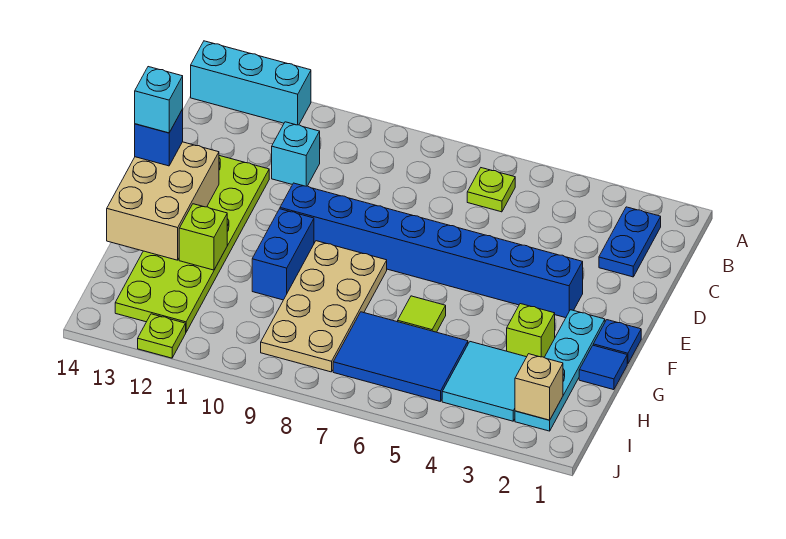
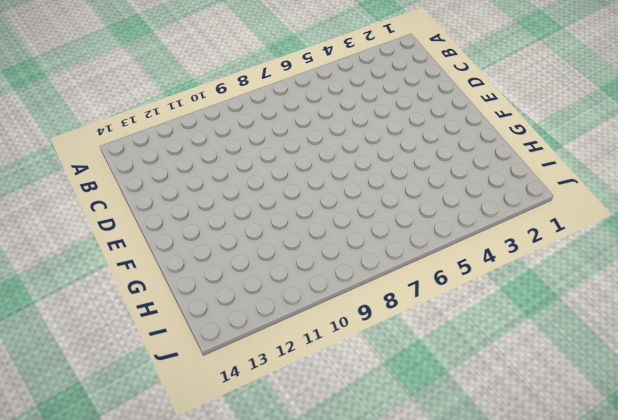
none -> cyan 1x3 brick [191,41,311,125]
none -> blue 1x2 plate [599,207,661,277]
none -> lime 1x1 plate [467,168,515,212]

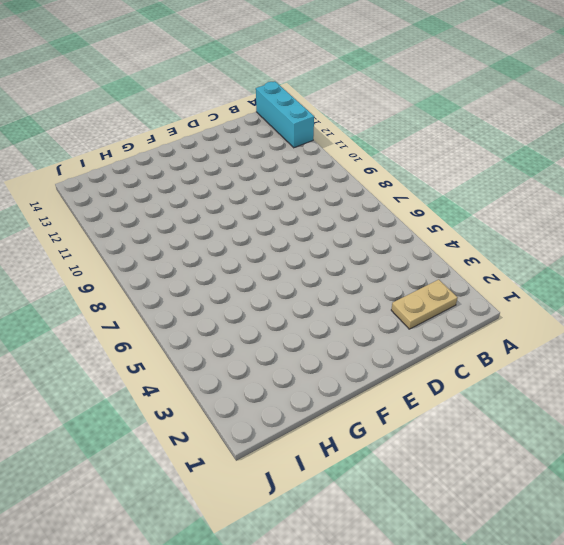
tan 1x2 plate [391,280,458,329] -> blue 1x2 plate [599,207,661,277]
none -> lime 1x1 plate [467,168,515,212]
none -> cyan 1x1 brick [272,122,320,186]
none -> lime 2x6 plate [115,156,269,332]

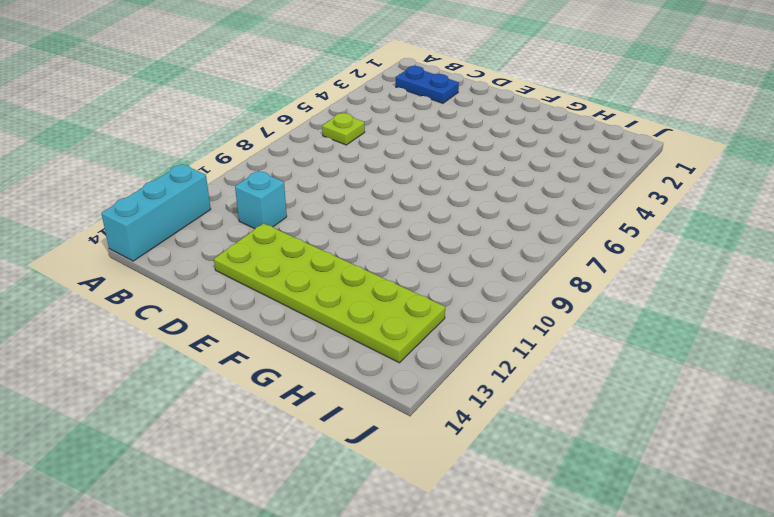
none -> blue 1x8 brick [280,183,583,318]
none -> blue 1x1 plate [593,320,641,364]
none -> cyan 1x4 plate [515,310,605,431]

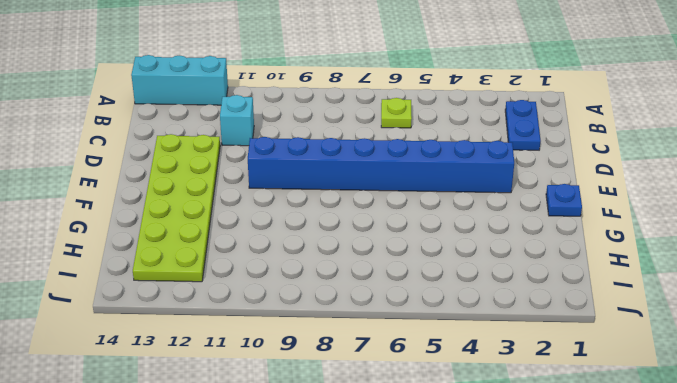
none -> cyan 1x4 plate [515,310,605,431]
none -> tan 2x4 plate [261,241,387,372]
none -> blue 1x2 brick [252,209,314,300]

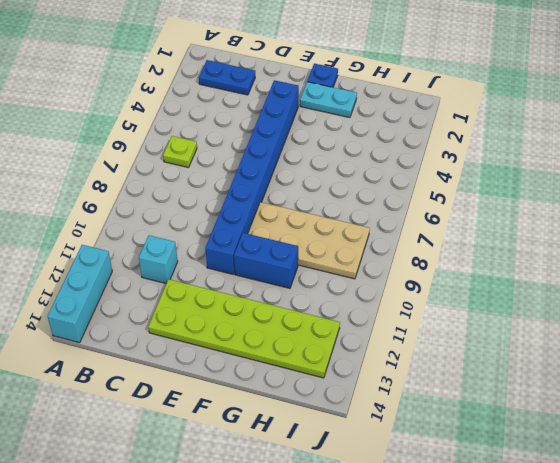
cyan 1x2 plate [300,82,357,118] -> cyan 1x4 plate [515,310,605,431]
none -> blue 1x1 tile [579,345,627,390]
none -> lime 1x1 brick [507,304,555,357]
none -> lime 1x1 tile [398,296,446,332]

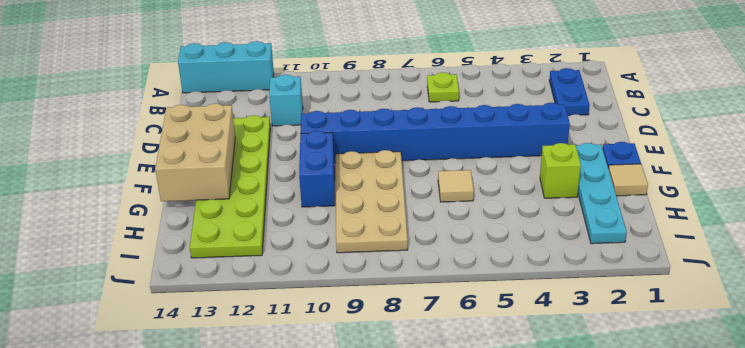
tan 1x1 tile [608,164,648,196] -> blue 1x1 tile [579,345,627,390]
tan 1x1 tile [438,170,474,202] -> lime 1x1 tile [398,296,446,332]
none -> cyan 2x2 tile [442,342,526,421]
none -> blue 2x3 tile [333,312,468,402]
none -> lime 1x1 plate [138,314,186,358]

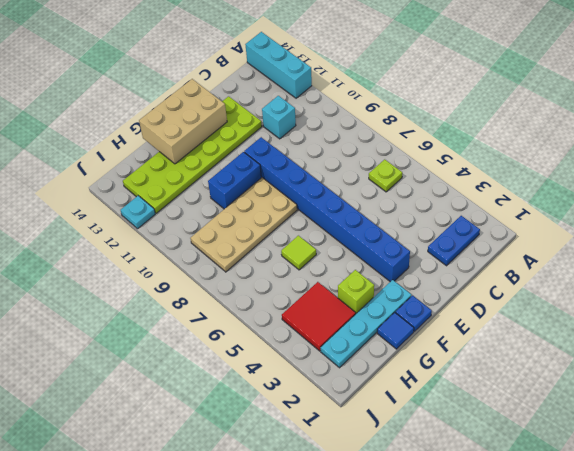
red 2x2 tile [282,282,356,351] -> cyan 2x2 tile [442,342,526,421]
cyan 1x1 plate [121,196,155,229] -> lime 1x1 plate [138,314,186,358]
none -> blue 2x3 tile [333,312,468,402]
none -> lime 1x1 brick [179,204,227,270]
none -> tan 1x1 brick [515,354,563,420]

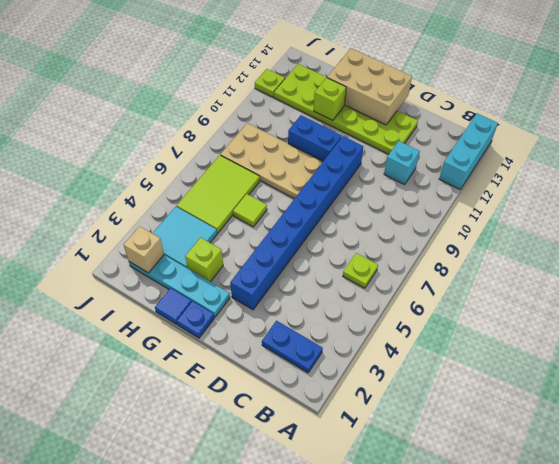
lime 2x3 tile [177,155,260,233] -> blue 2x3 tile [333,312,468,402]
none -> blue 1x1 brick [135,109,183,166]
none -> cyan 1x1 brick [135,67,183,133]

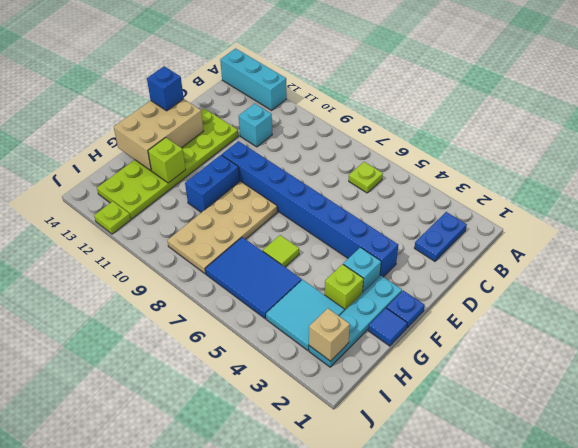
cyan 1x1 brick [343,247,381,293] -> cyan 1x1 brick moved to [135,67,183,133]

